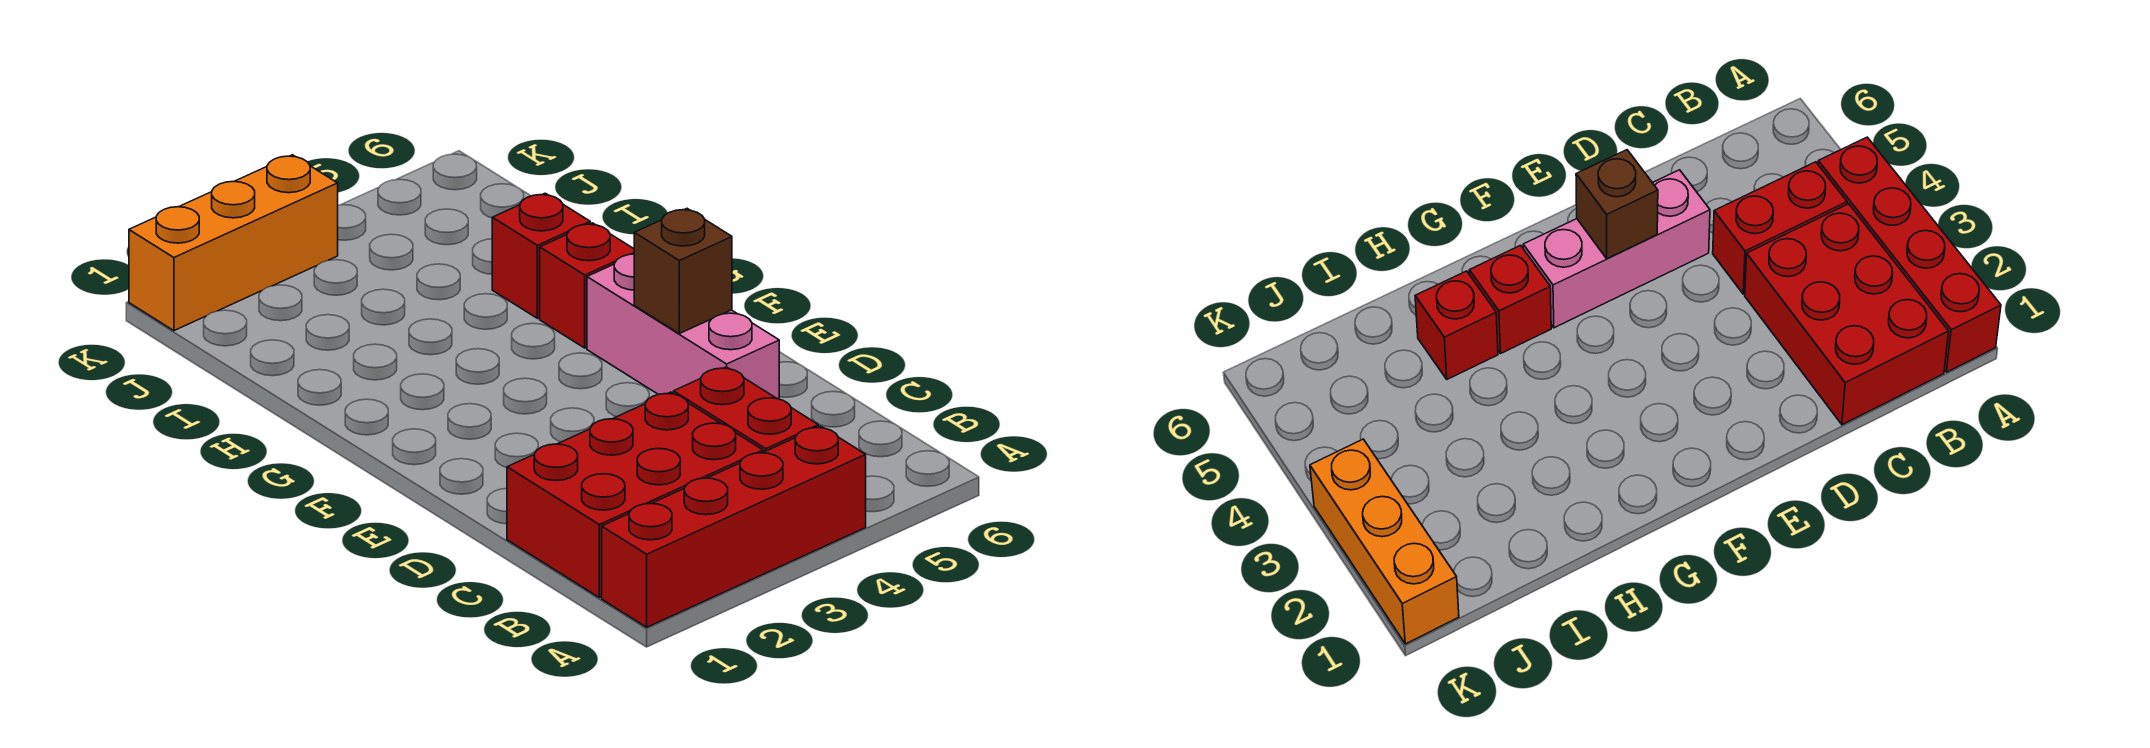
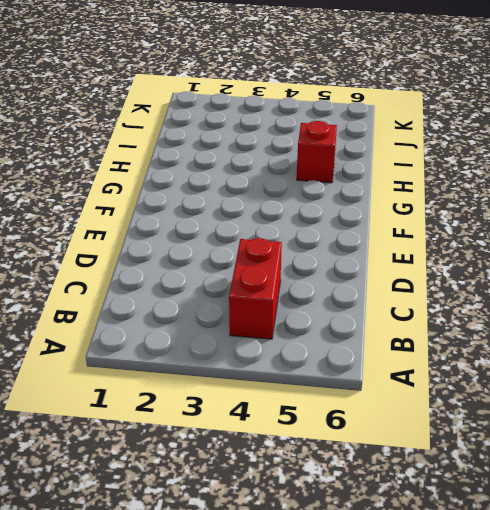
none -> red 1x4 brick [602,426,866,627]
none -> red 2x3 brick [507,392,763,598]

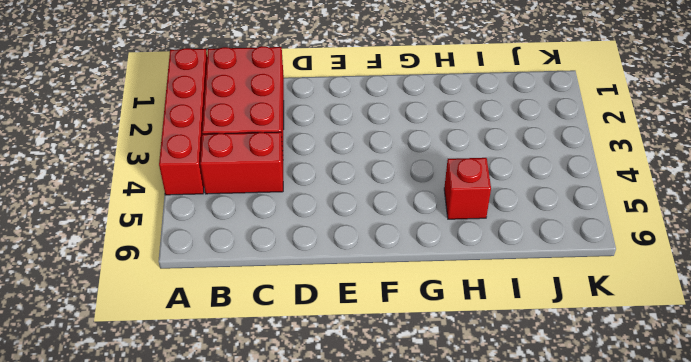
none -> pink 1x3 brick [587,254,779,399]
none -> red 1x1 brick [540,223,634,348]

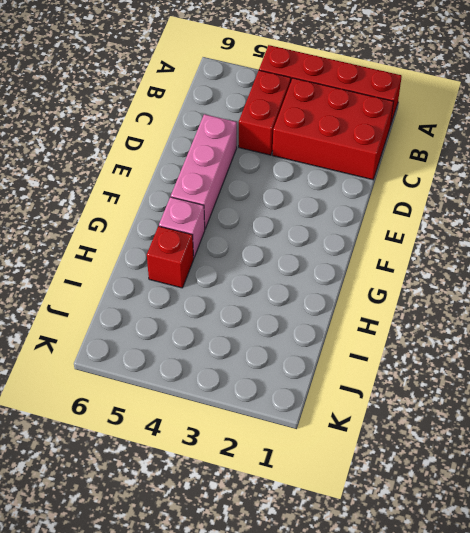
pink 1x1 brick [159,197,205,258] -> red 1x1 brick [540,223,634,348]
none -> orange 1x3 brick [129,155,338,331]
none -> brown 1x1 brick [634,209,732,334]

